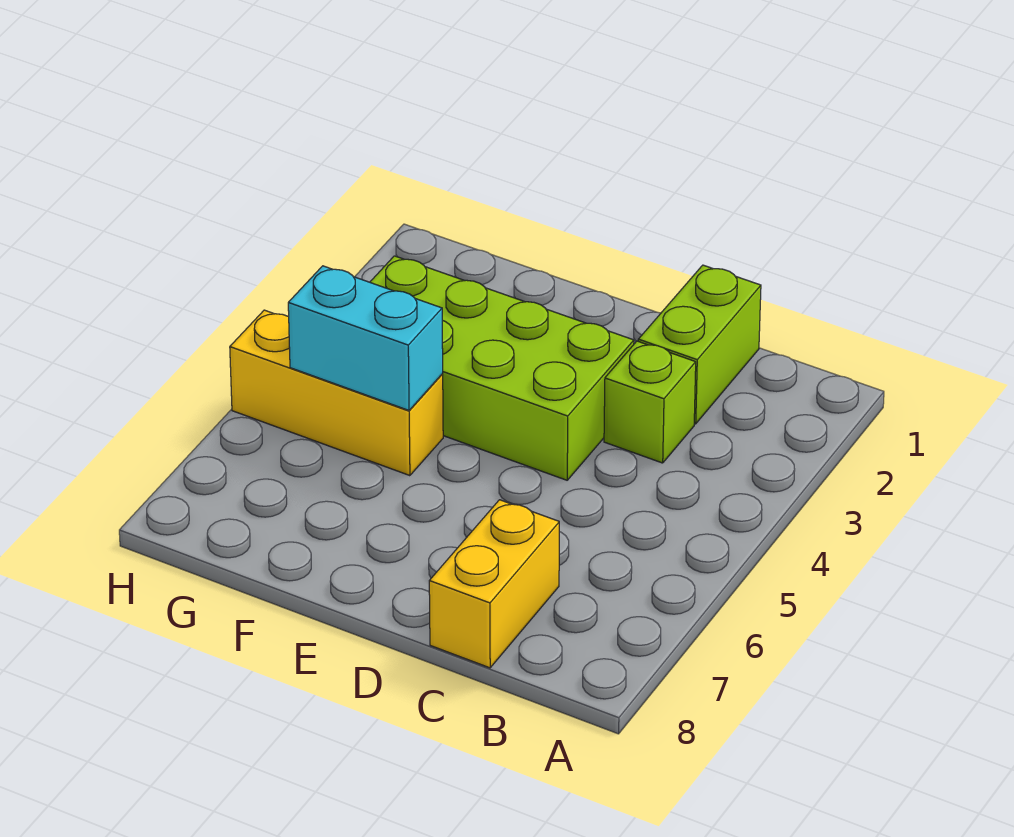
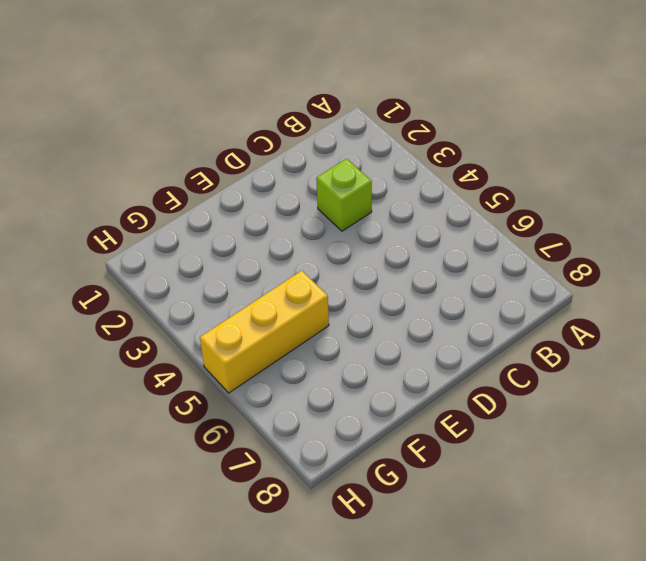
none -> lime 1x2 brick [638,265,761,424]
none -> yellow 1x2 brick [429,500,559,668]

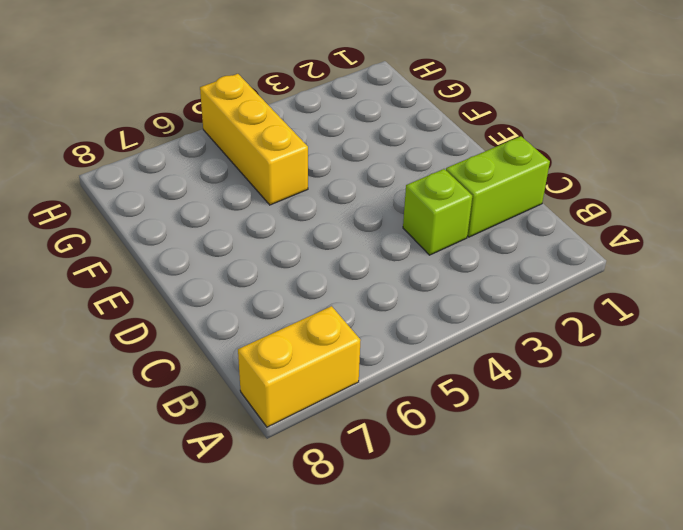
yellow 1x2 brick [238,306,361,427] -> yellow 1x2 brick moved to [429,500,559,668]
none -> lime 2x4 brick [370,256,634,480]
none -> cyan 1x2 brick [288,266,443,410]

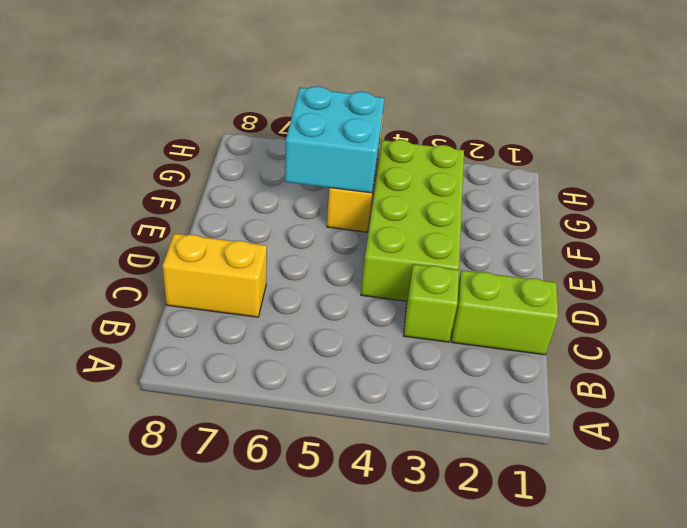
cyan 2x2 brick [285,86,384,193] -> cyan 1x2 brick [288,266,443,410]

